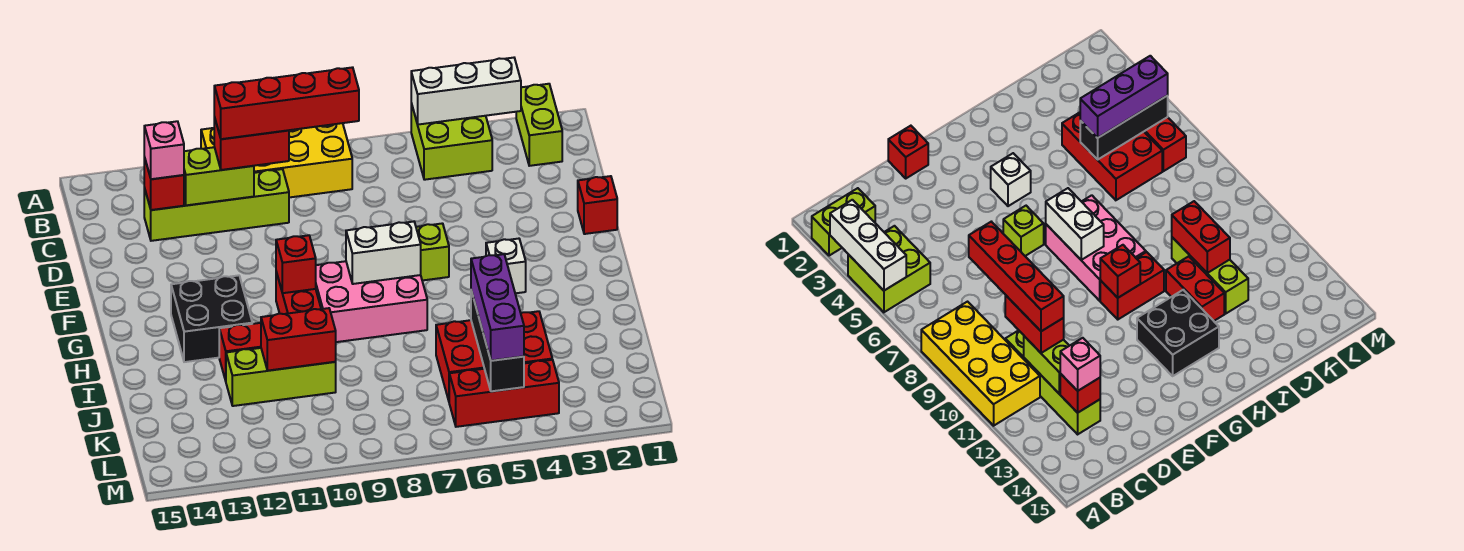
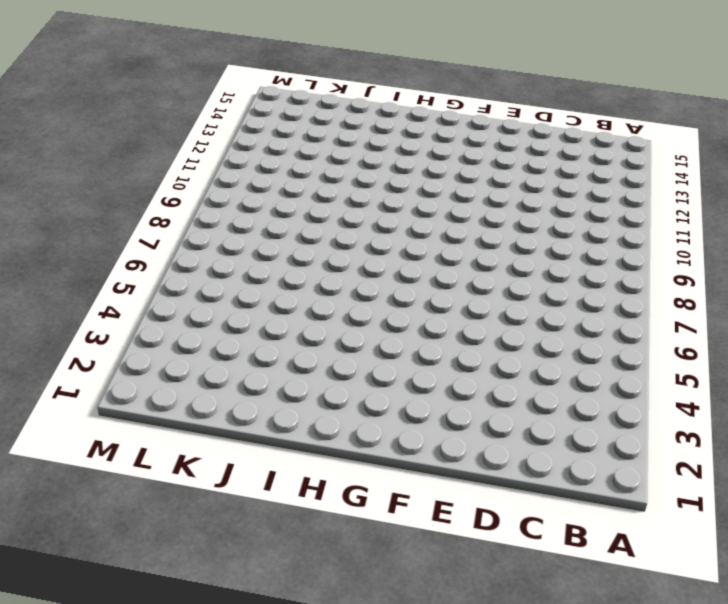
none -> lime 1x2 brick [516,84,562,166]
none -> lime 2x2 brick [411,103,492,180]
none -> yellow 2x4 brick [201,123,352,198]

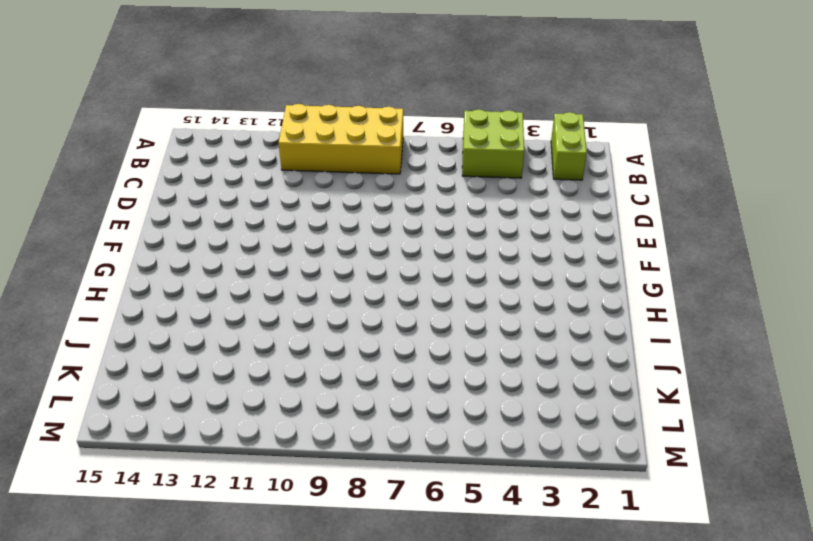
none -> lime 1x4 brick [144,169,289,241]
none -> red 1x1 brick [578,176,617,234]
none -> lime 1x1 brick [416,223,449,281]

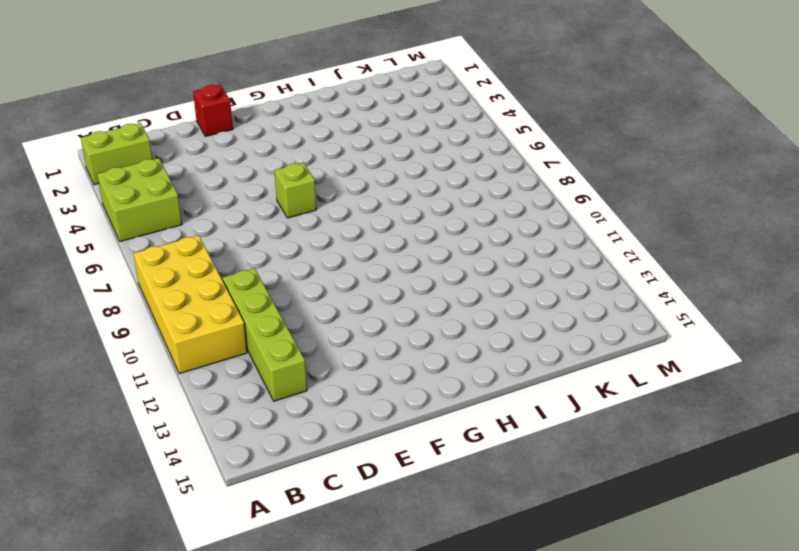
none -> white 1x1 brick [486,239,526,293]
none -> pink 2x3 brick [316,261,427,342]
none -> red 1x2 brick [276,272,321,314]

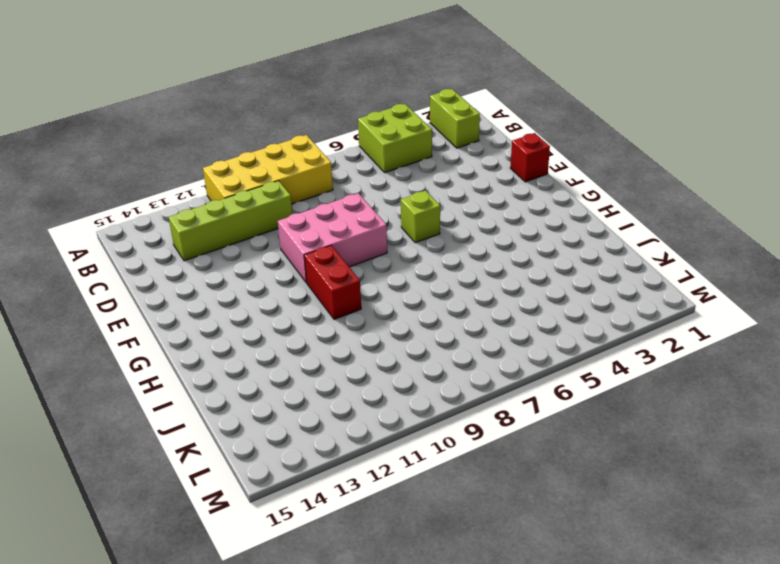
pink 2x3 brick [278,193,387,283] -> pink 2x3 brick moved to [316,261,427,342]
none -> white 1x1 brick [486,239,526,293]
none -> black 2x2 brick [171,275,252,362]
none -> red 1x2 brick [219,323,261,381]

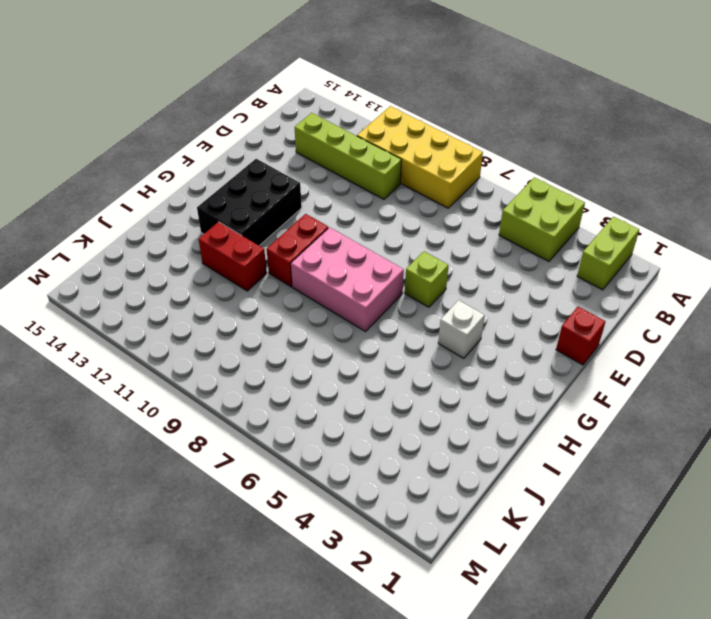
black 2x3 brick [197,159,302,246] -> black 2x2 brick [171,275,252,362]
none -> red 2x3 brick [436,311,552,401]
none -> lime 1x3 brick [226,348,336,406]
none -> red 1x3 brick [449,360,559,427]

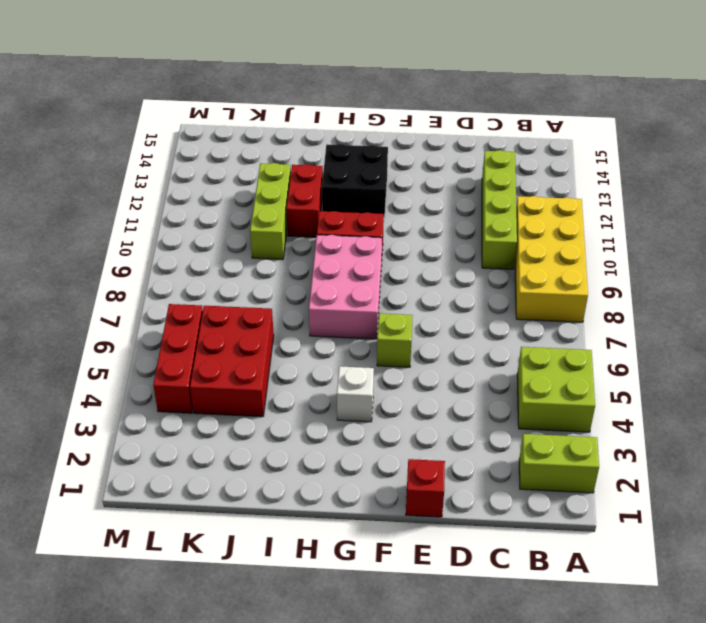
none -> white 1x3 brick [411,58,521,125]
none -> lime 1x2 brick [184,147,254,205]
none -> red 1x1 brick [144,157,184,210]

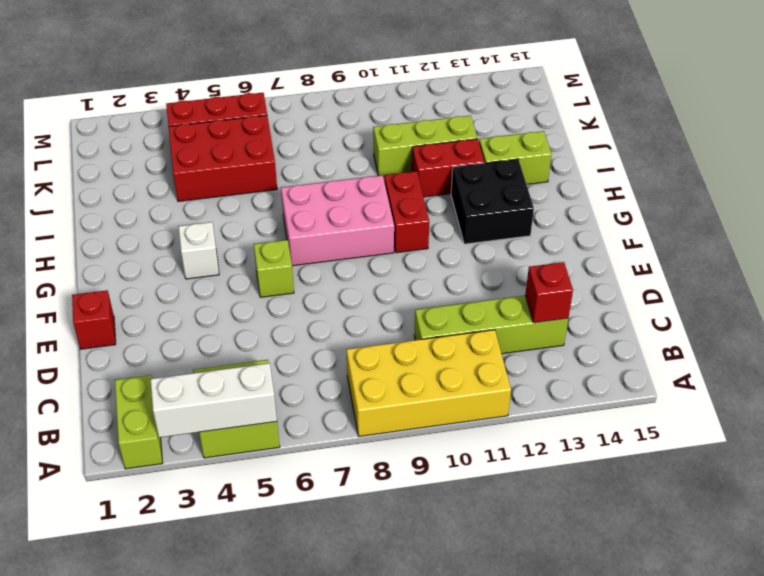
lime 1x2 brick [479,131,552,184] -> lime 1x2 brick moved to [184,147,254,205]
none -> white 1x2 brick [346,222,421,284]
none -> red 1x1 brick [276,235,316,293]
none -> black 1x3 brick [471,291,524,391]

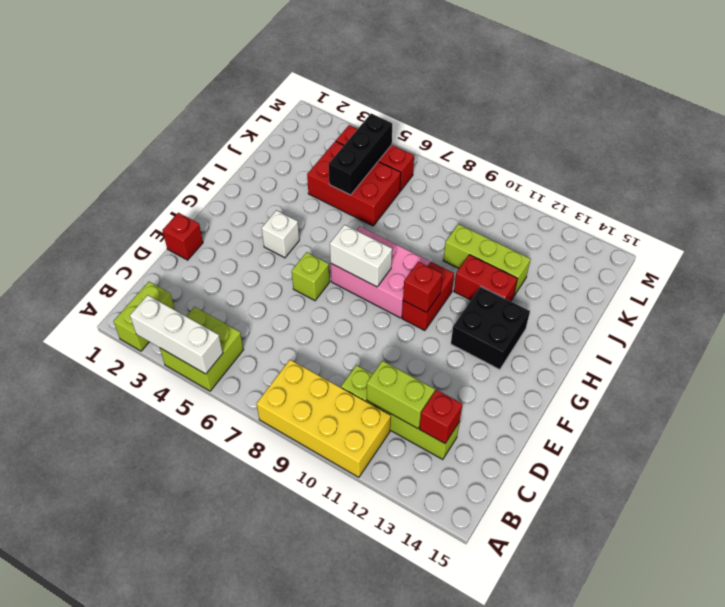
none -> red 1x2 brick [261,308,336,371]
none -> red 1x2 brick [214,117,289,170]
none -> pink 1x1 brick [144,121,184,179]

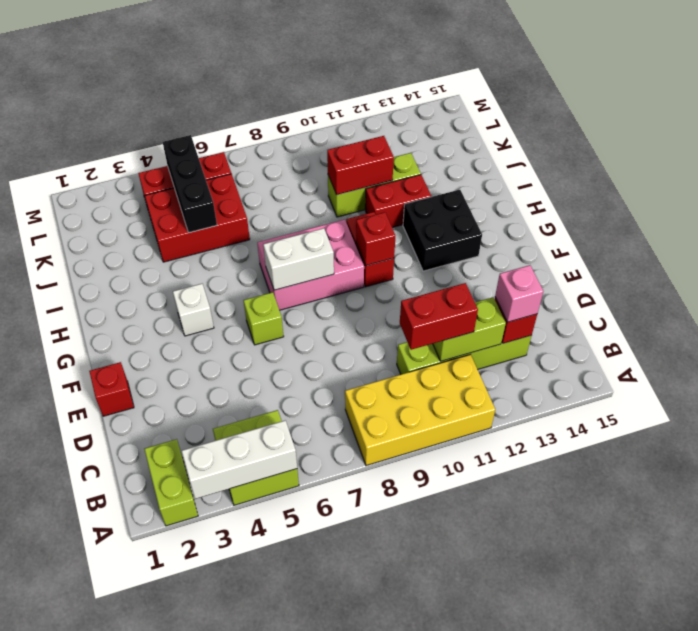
none -> purple 1x3 brick [471,254,524,361]
none -> red 1x4 brick [214,67,359,139]

